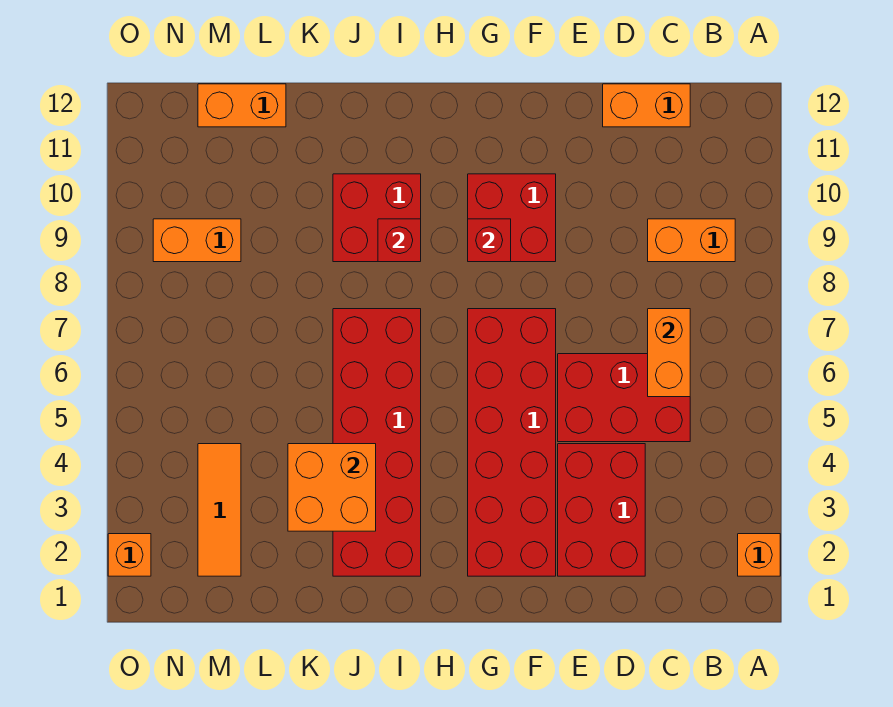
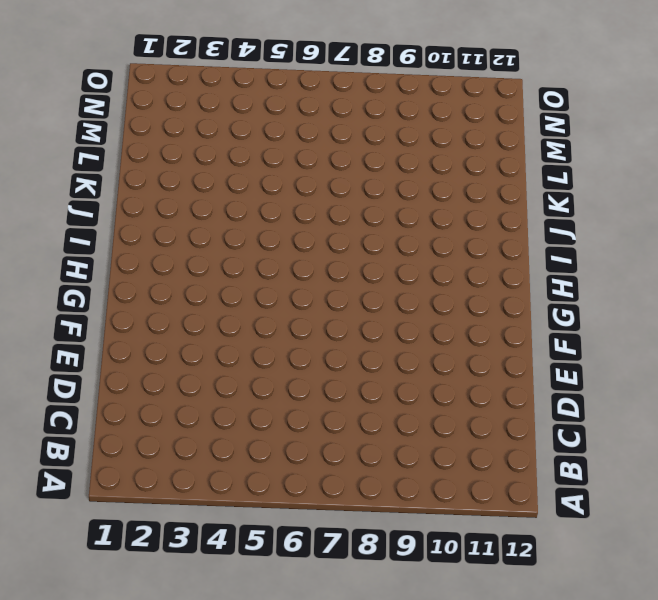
none -> orange 1x1 brick [738,534,780,576]
none -> orange 1x2 brick [648,219,735,262]
none -> red 2x3 brick [558,354,690,442]

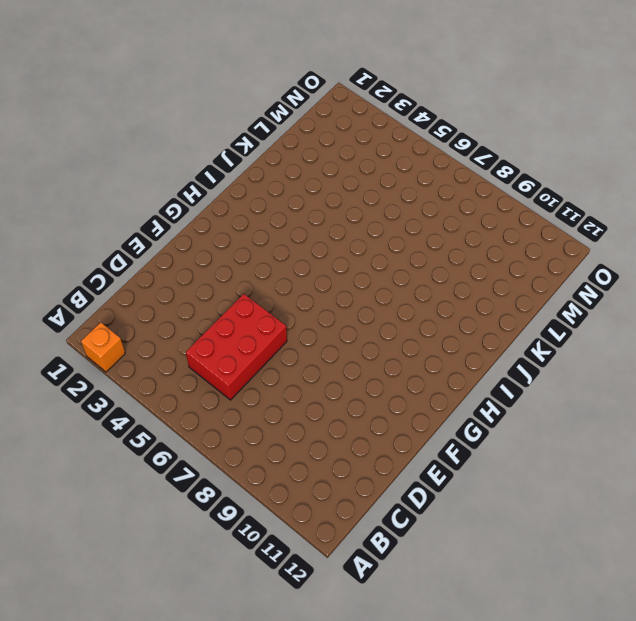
none -> orange 1x2 brick [648,219,735,262]
none -> orange 1x2 brick [603,84,690,127]
none -> red 2x3 brick [558,444,645,576]

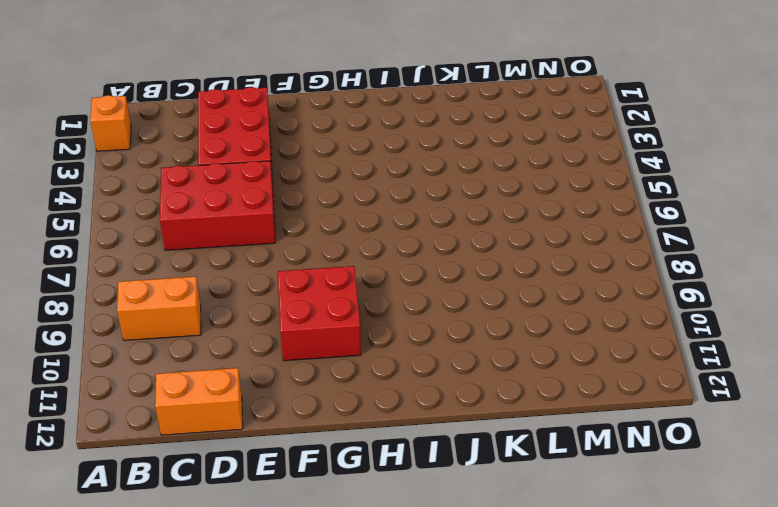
none -> red 2x6 brick [468,309,556,576]
none -> red 2x6 brick [333,309,421,576]
none -> red 2x2 brick [333,174,421,262]

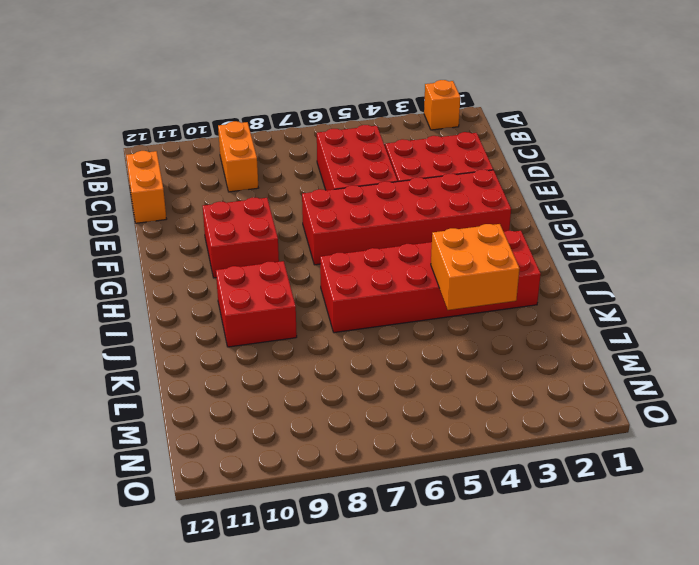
none -> orange 1x2 brick [198,84,286,127]
none -> orange 1x3 tile [198,444,241,576]
none -> orange 1x2 brick [153,219,241,262]

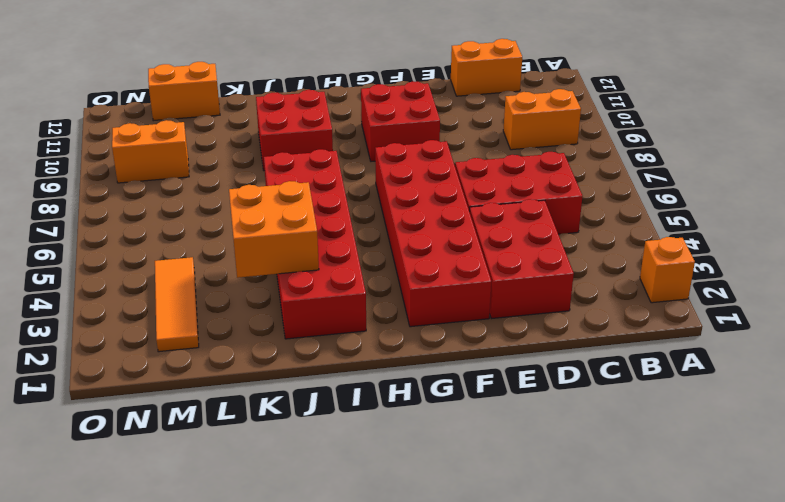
none -> orange 1x1 brick [108,534,151,576]
none -> orange 1x2 brick [648,309,690,397]
none -> red 1x1 brick [468,219,511,262]

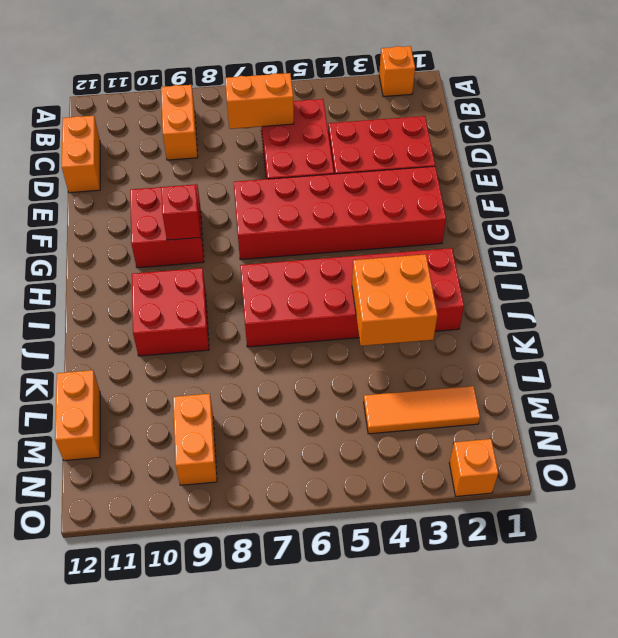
none -> red 1x1 brick [378,219,421,262]

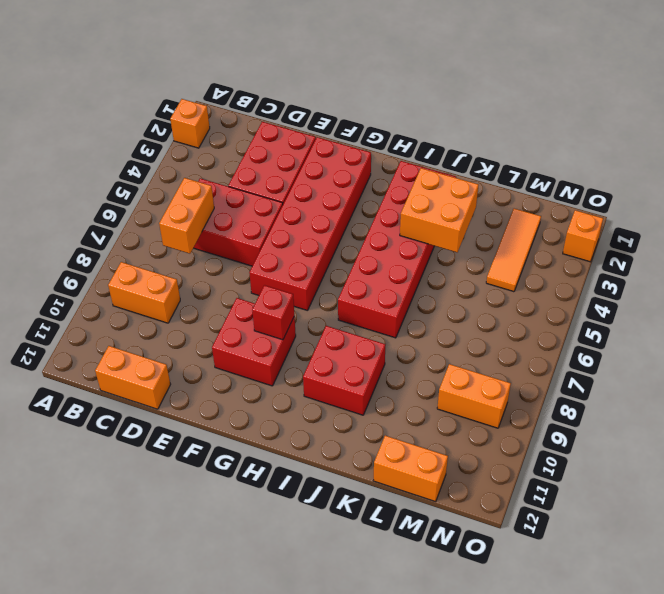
none -> red 1x1 brick [378,219,421,262]

